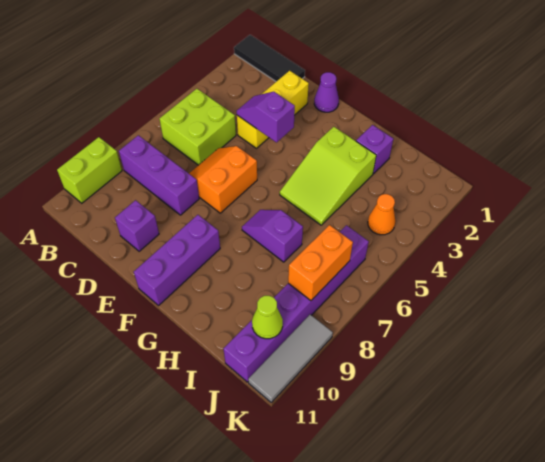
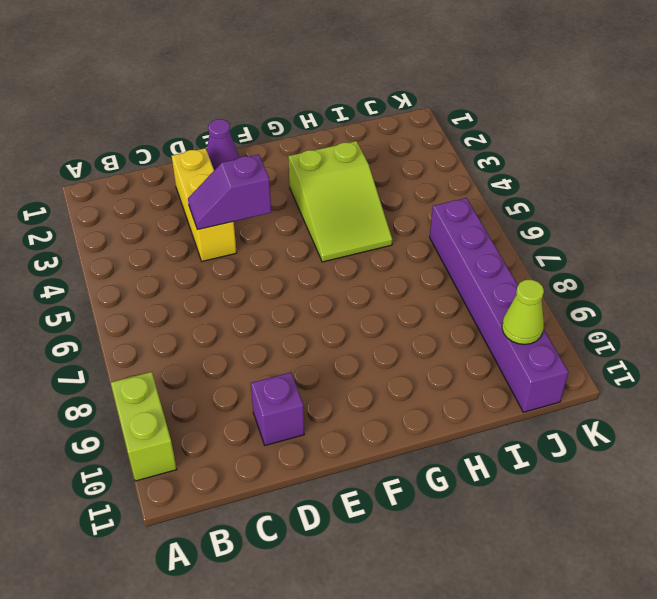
none -> black 1x3 tile [234,35,305,81]
none -> lime 2x2 brick [160,89,236,165]
none -> purple 1x3 brick [119,135,199,215]

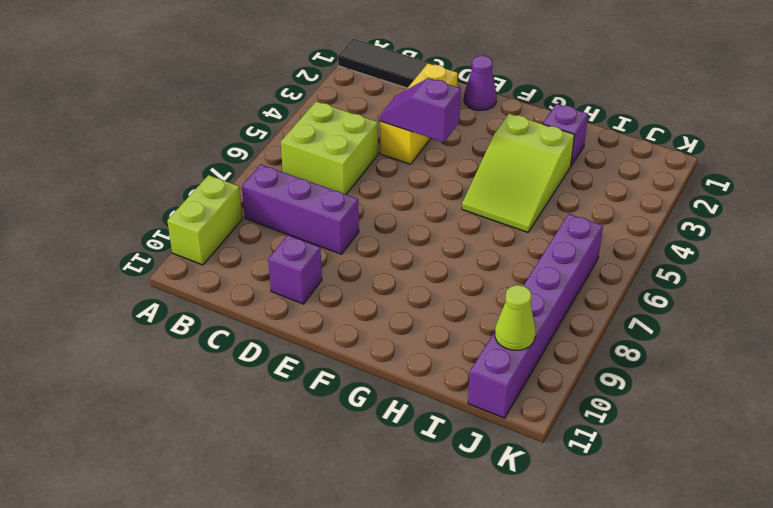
none -> orange 2x2 slope [189,146,257,213]
none -> purple 1x3 brick [134,215,220,305]
none -> purple 1x2 slope [242,210,303,262]

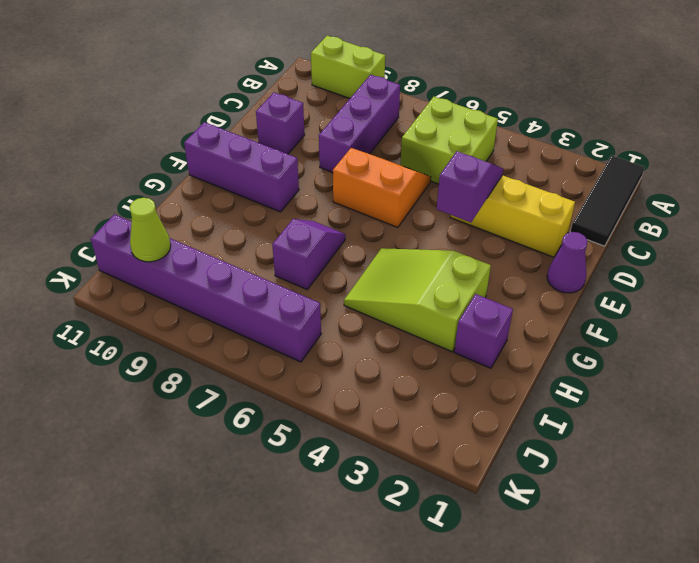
none -> orange 1x1 cone [368,194,396,235]
none -> grey 1x3 tile [248,314,333,402]
none -> orange 1x2 brick [288,225,353,301]

